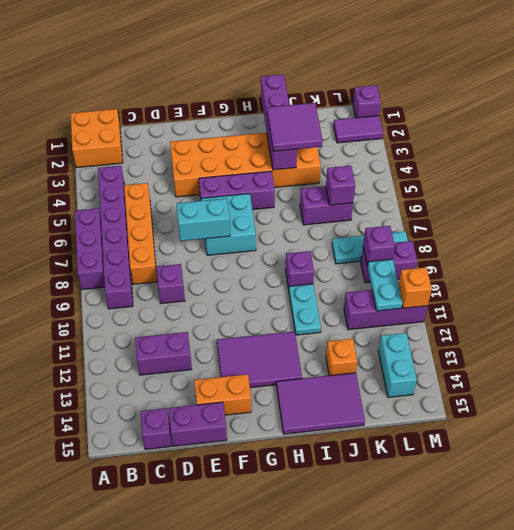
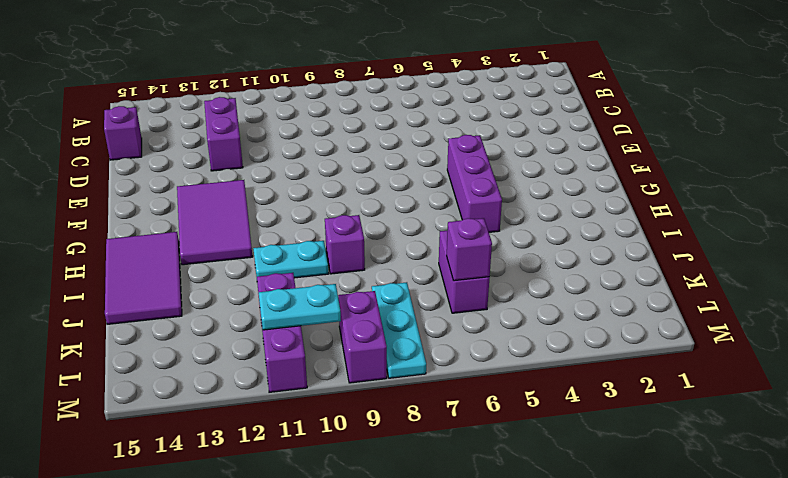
none -> orange 2x2 brick [71,109,123,168]
none -> purple 1x3 brick [75,208,105,290]
none -> purple 1x6 brick [98,166,133,309]
none -> orange 1x4 brick [124,183,157,284]

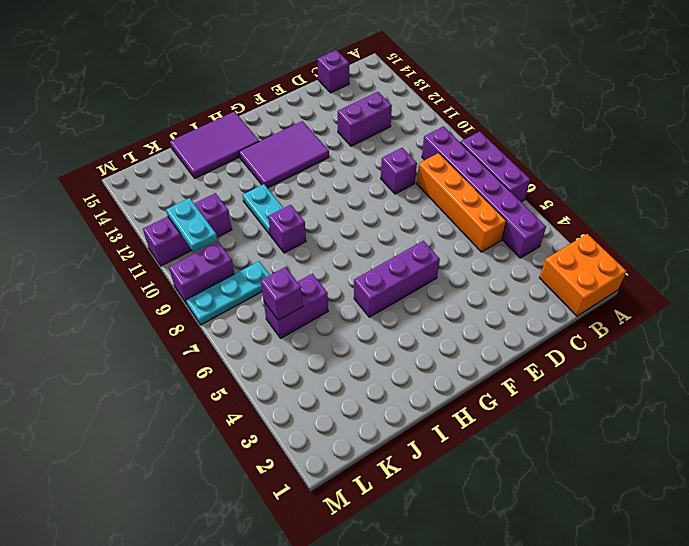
none -> purple 1x2 brick [169,402,227,446]
none -> orange 2x6 brick [170,133,321,197]
none -> orange 1x2 brick [194,374,251,415]
none -> cyan 2x2 brick [201,194,256,255]

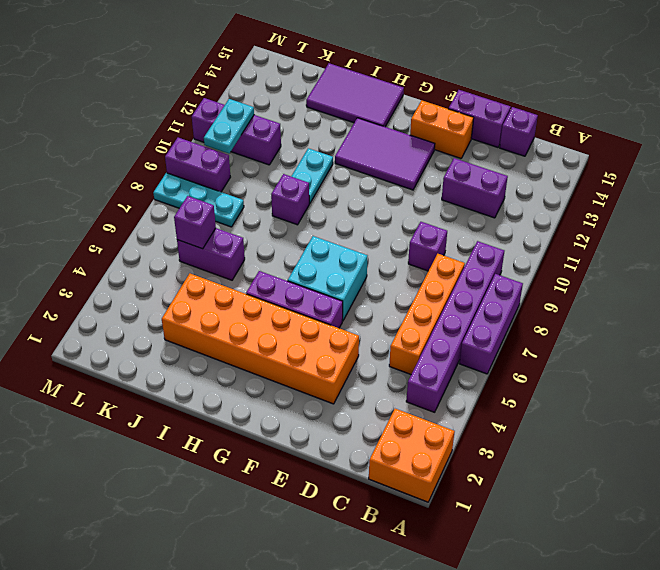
none -> orange 1x1 brick [326,339,357,376]
none -> purple 1x2 tile [334,116,383,143]
none -> cyan 1x2 brick [379,333,417,397]
none -> purple 1x1 brick [353,85,381,118]

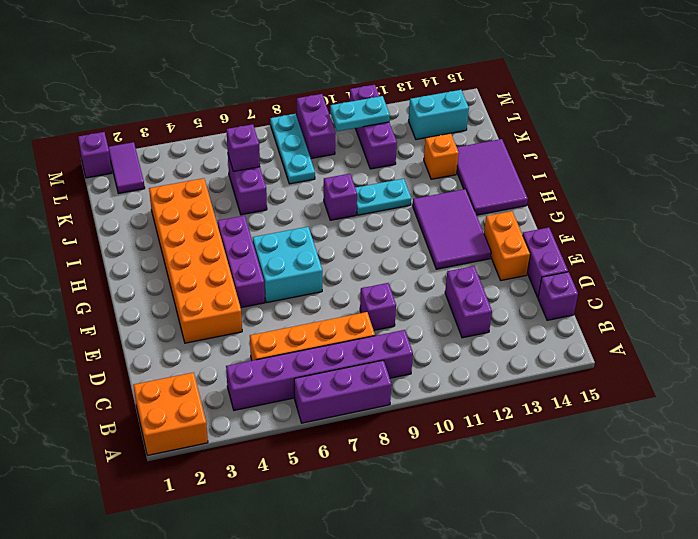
none -> cyan 1x2 brick [176,198,230,241]
none -> purple 1x4 brick [261,75,297,170]
none -> purple 1x1 brick [363,226,395,266]
none -> orange 1x1 brick [399,267,432,308]

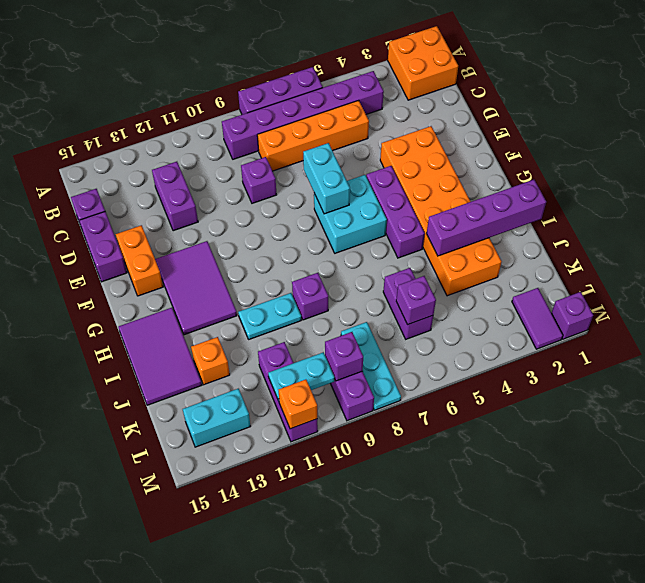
none -> purple 2x2 tile [267,103,323,151]

